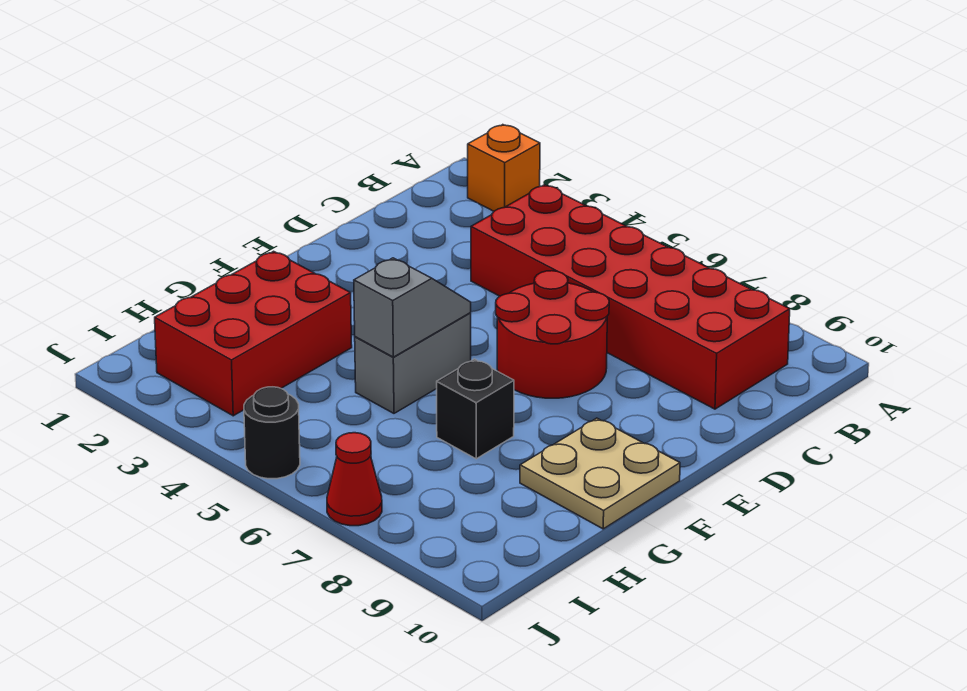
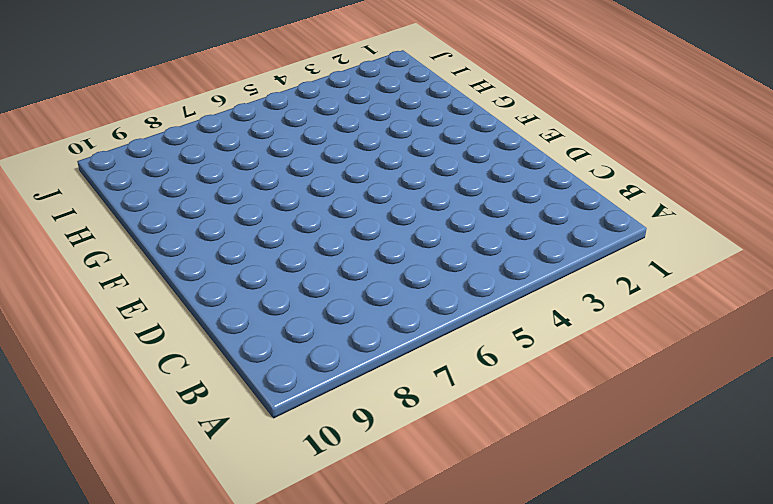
none -> orange 1x1 brick [468,125,540,211]
none -> red 2x6 brick [471,185,790,409]

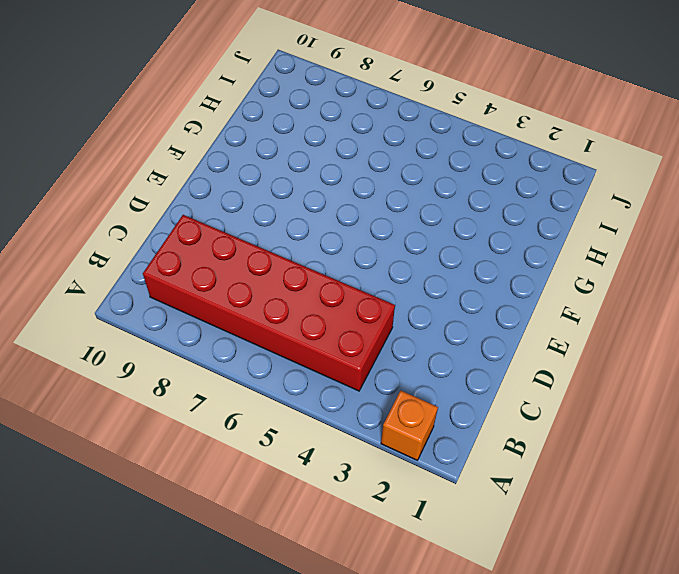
none -> red 2x2 round brick [496,271,609,398]
none -> grey 1x2 brick [355,313,471,413]

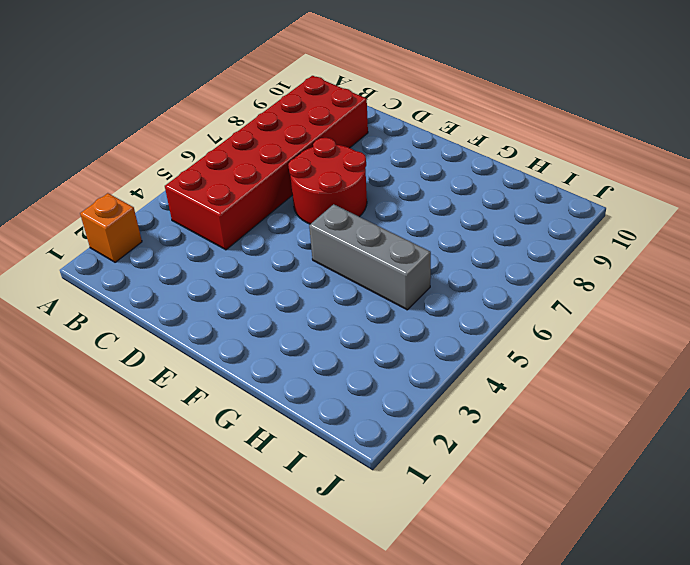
grey 1x3 brick [309,204,431,310] -> grey 1x2 brick [355,313,471,413]
none -> tan 2x2 plate [520,418,680,529]
none -> red 2x3 brick [155,251,352,416]

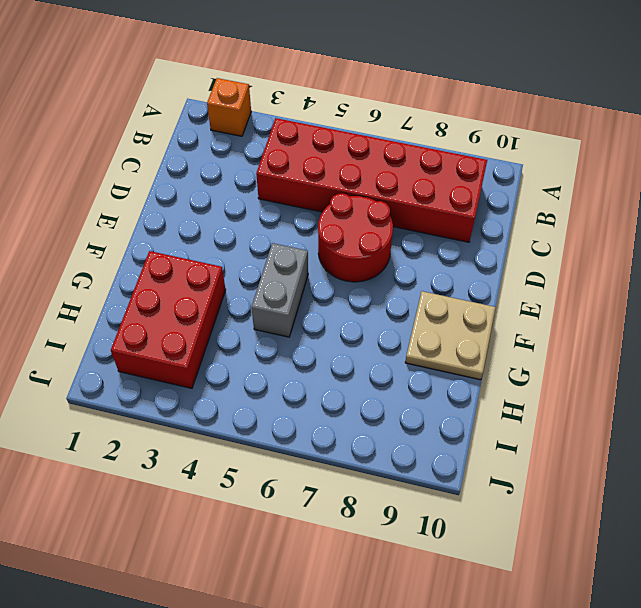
none -> black 1x1 brick [437,359,514,459]
none -> black 1x1 round brick [244,387,300,479]

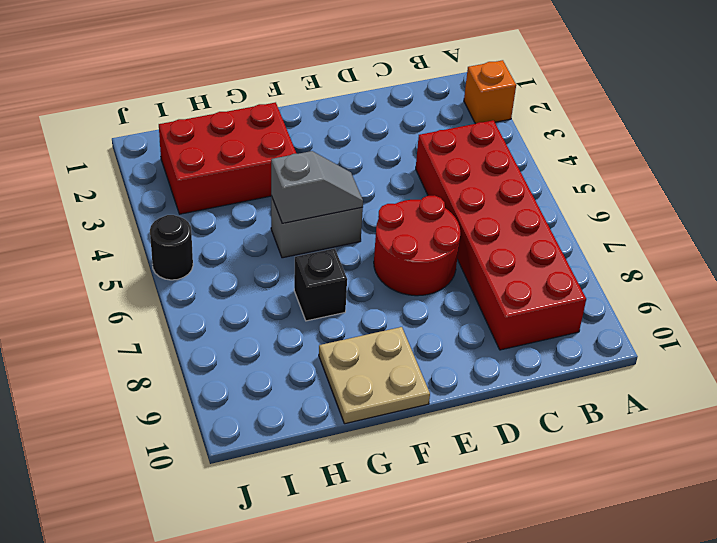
none -> red 1x1 cone [327,433,382,526]

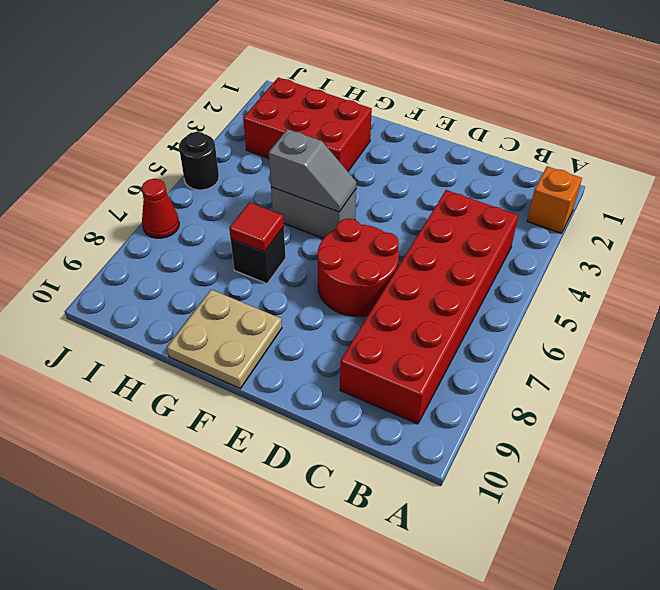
red 1x1 tile [229,202,284,252] -> none

